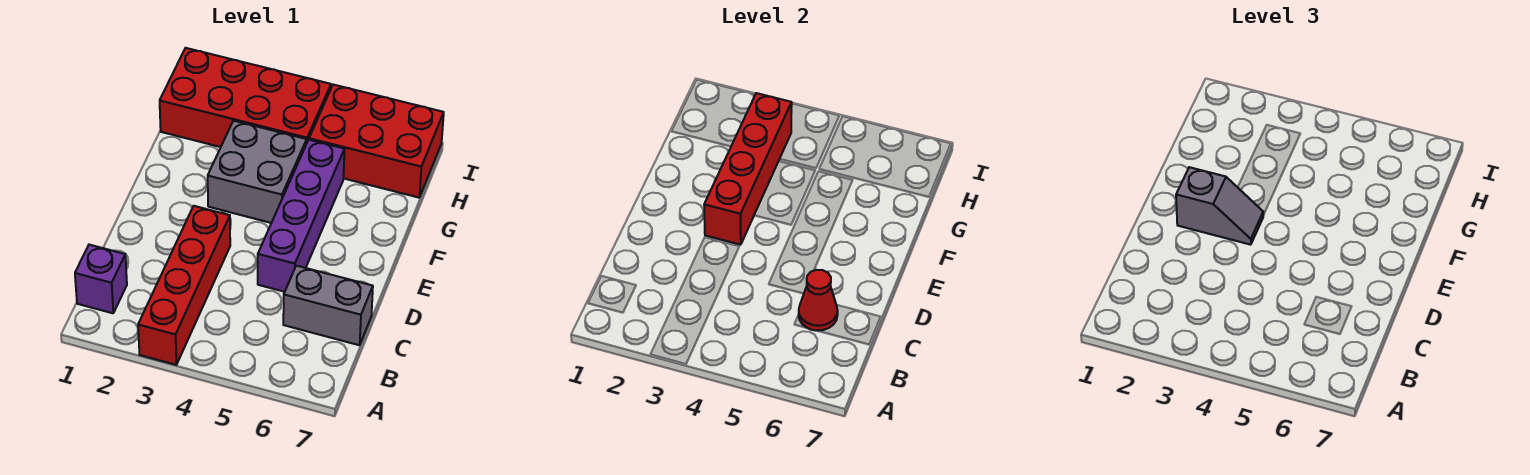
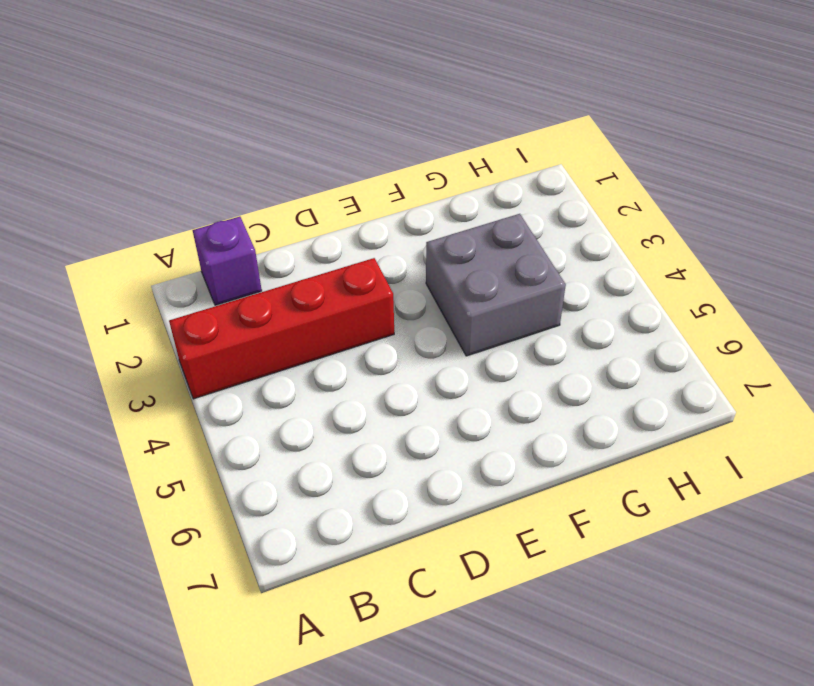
none -> grey 1x2 brick [283,266,373,345]
none -> purple 1x4 brick [258,140,344,292]

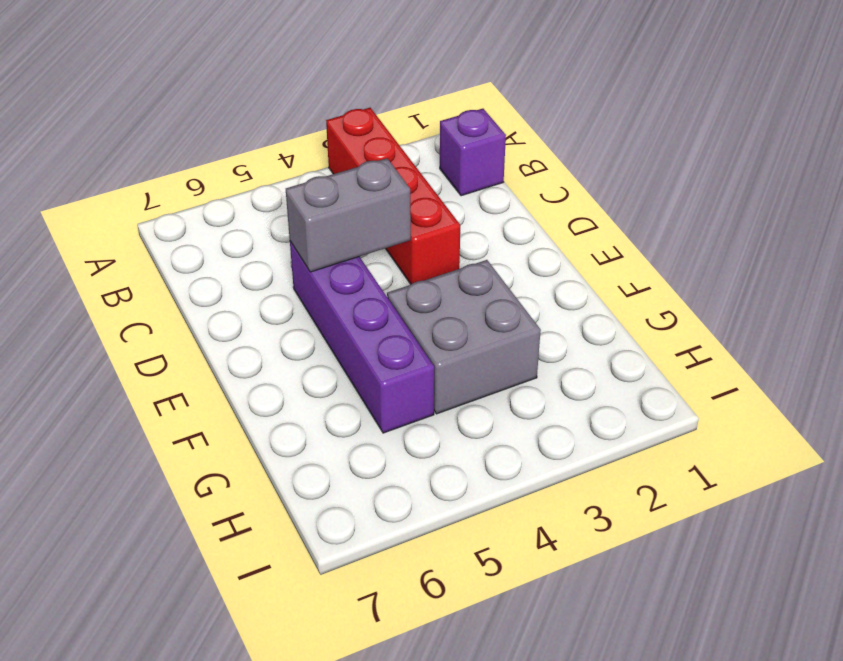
grey 1x2 brick [286,158,411,272] -> grey 1x2 brick moved to [283,266,373,345]
none -> red 2x4 brick [160,48,331,147]
none -> red 2x3 brick [309,85,444,198]

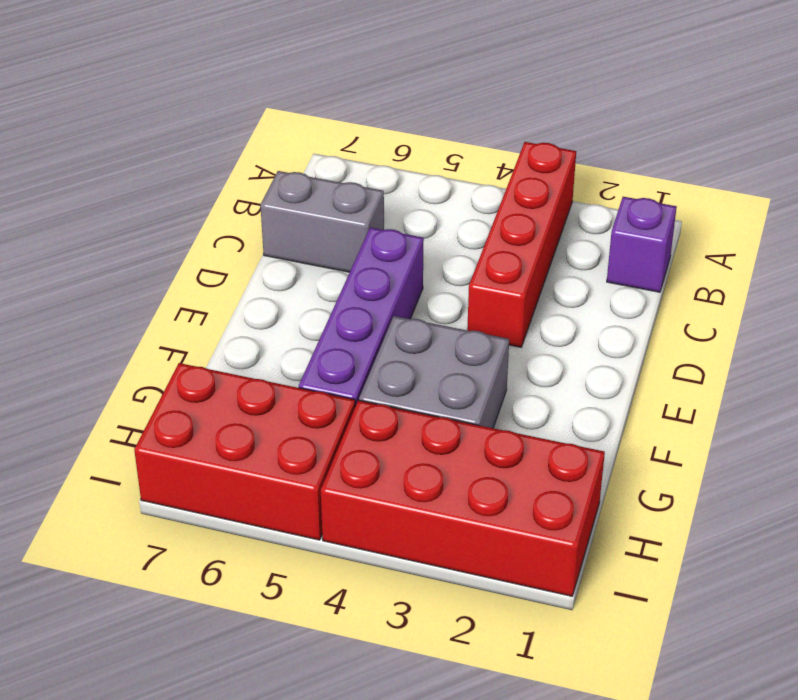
none -> red 1x1 cone [799,270,838,331]
none -> red 1x4 brick [704,93,792,245]

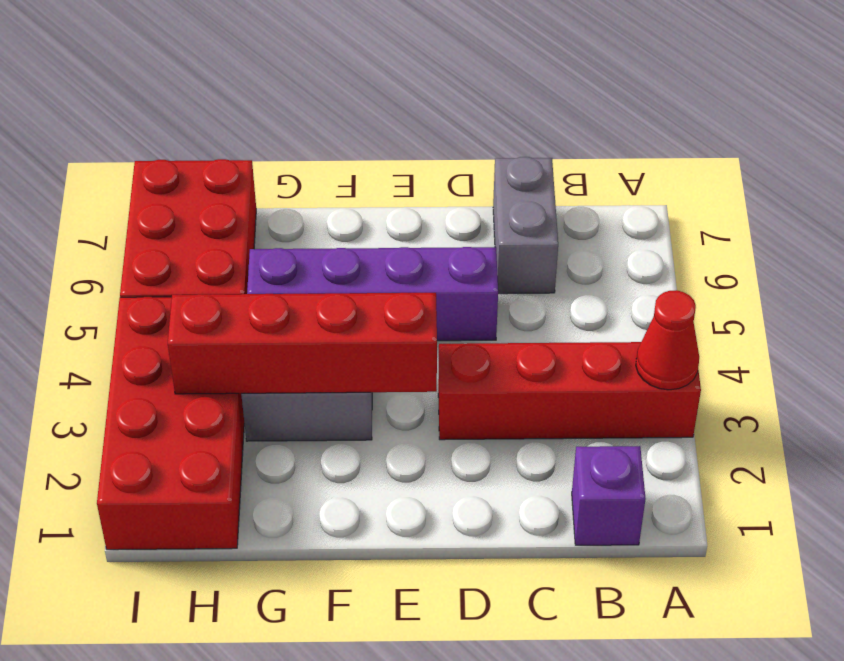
red 1x1 cone [636,290,699,390] -> red 1x1 cone moved to [799,270,838,331]
none -> grey 1x2 slope [1176,167,1263,245]

